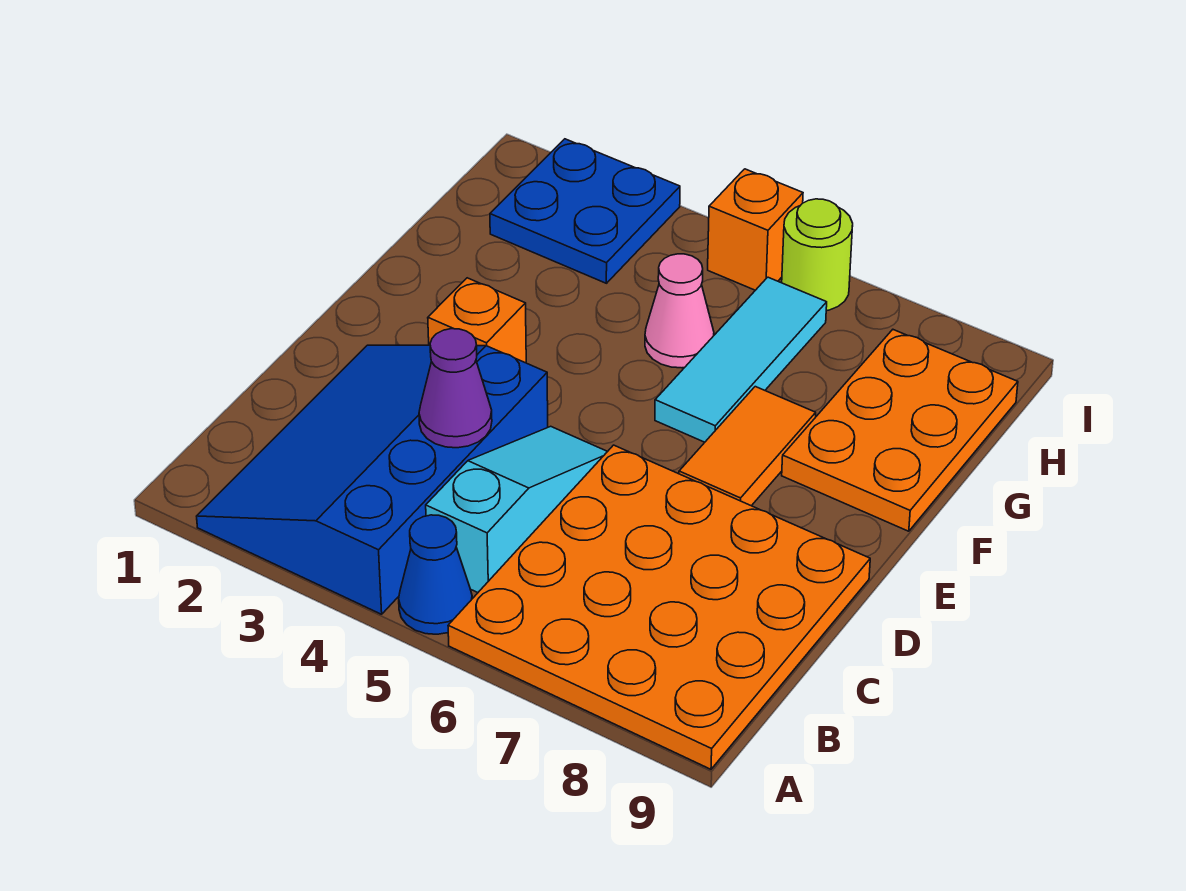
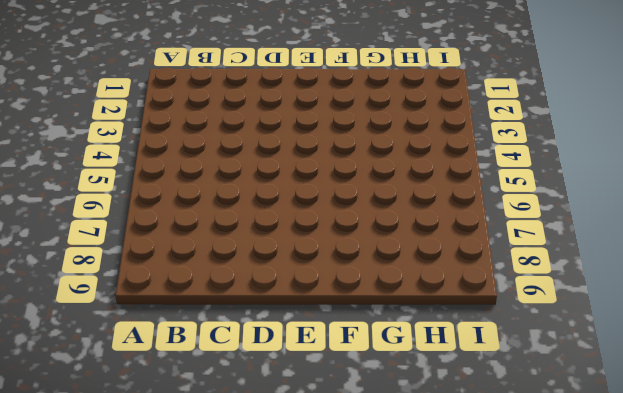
none -> blue 3x4 slope [197,345,548,614]
none -> blue 1x1 cone [399,515,472,634]
none -> orange 4x4 plate [448,445,870,769]

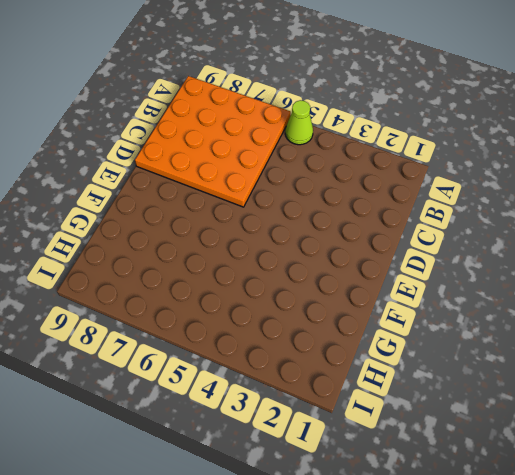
lime 1x1 cone [285,100,313,145] -> blue 1x1 cone [399,515,472,634]
none -> blue 3x4 slope [197,345,548,614]
none -> cyan 1x3 slope [426,426,608,593]
none -> orange 1x1 brick [428,278,526,363]

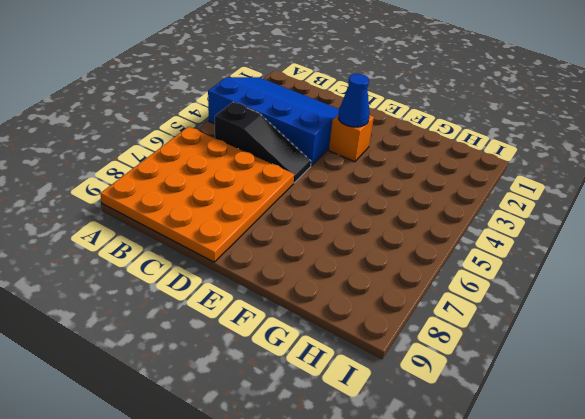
black 1x3 slope [215,102,311,183] -> cyan 1x3 slope [426,426,608,593]
blue 1x1 cone [338,74,369,127] -> blue 1x1 cone moved to [399,515,472,634]
none -> orange 1x2 tile [679,387,816,506]
none -> cyan 1x3 tile [655,277,827,442]
none -> orange 2x3 plate [782,330,1018,531]

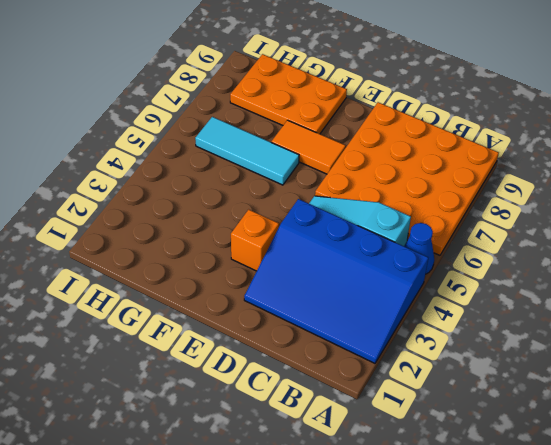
none -> pink 1x1 cone [645,254,714,368]
none -> blue 2x2 plate [490,139,680,283]
none -> orange 1x1 brick [708,169,803,290]

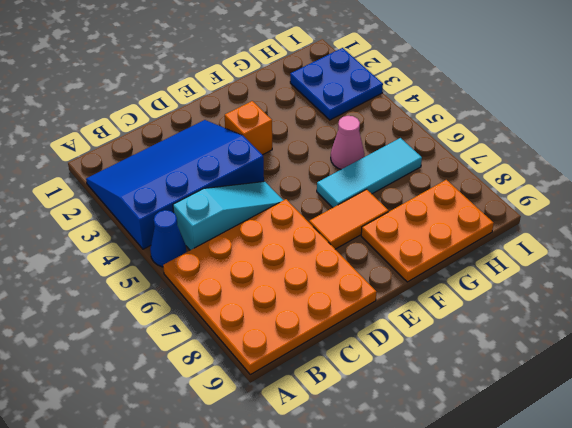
none -> orange 1x1 brick [708,169,803,290]
none -> lime 1x1 round brick [782,199,853,311]
none -> purple 1x1 cone [419,329,492,448]

